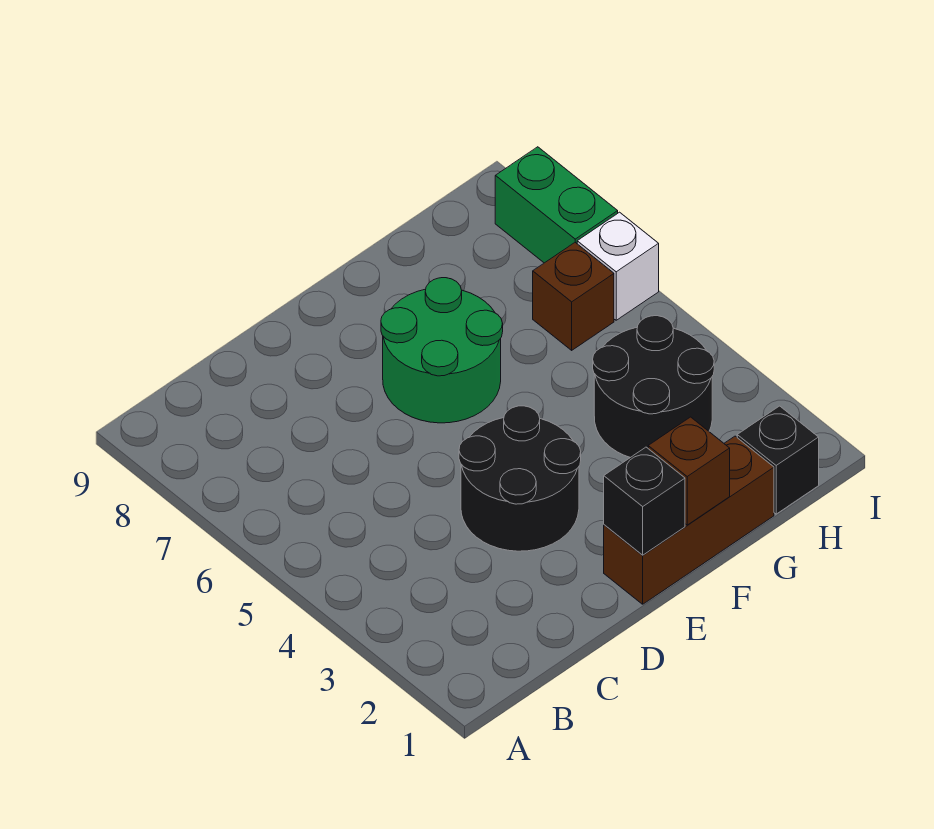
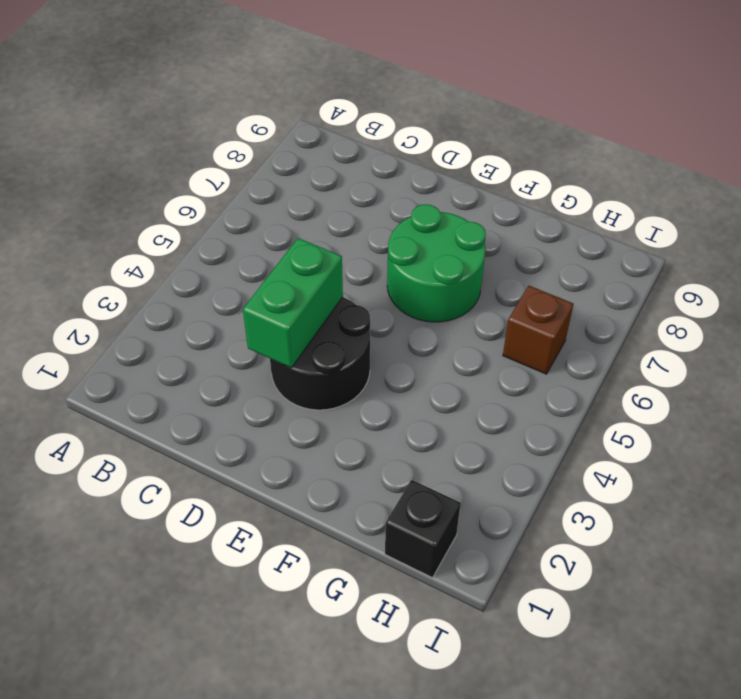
green 1x2 brick [243,238,343,368] -> green 1x2 brick moved to [495,147,618,263]
none -> brown 1x3 brick [604,436,774,604]
none -> black 2x2 round brick [593,316,714,458]

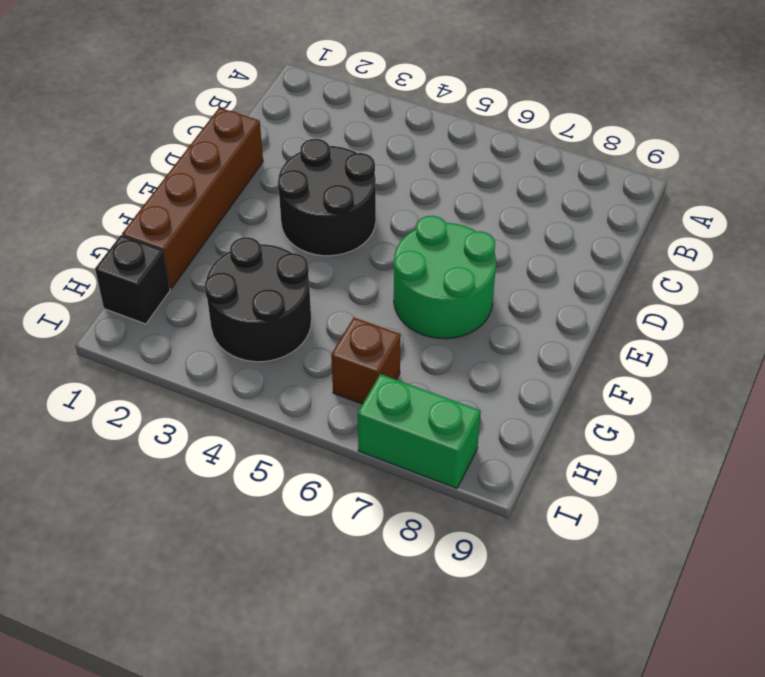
brown 1x4 brick [122,108,263,289] -> brown 1x3 brick [604,436,774,604]
none -> white 1x1 brick [577,212,659,320]
none -> black 1x1 brick [604,447,685,555]

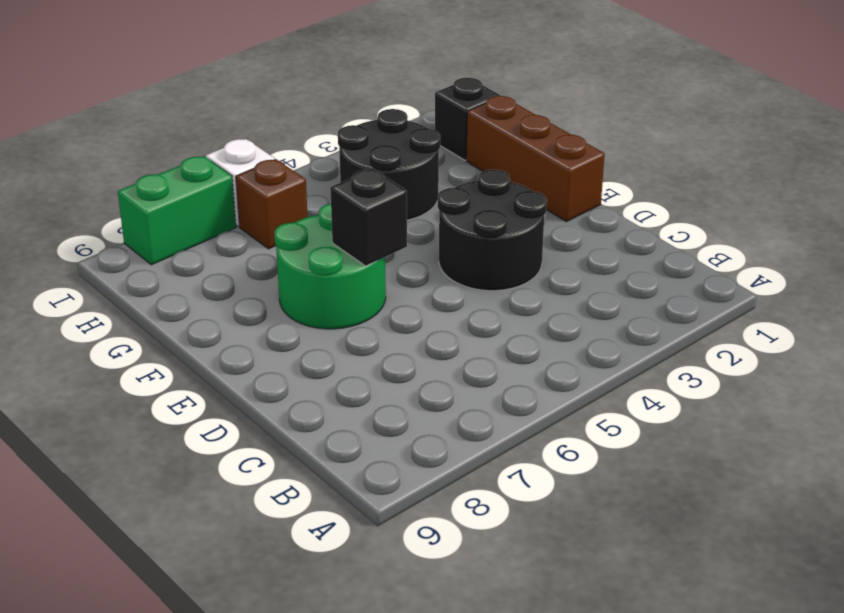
black 1x1 brick [330,169,407,266] -> black 1x1 brick moved to [604,447,685,555]
none -> brown 1x1 brick [648,417,730,525]

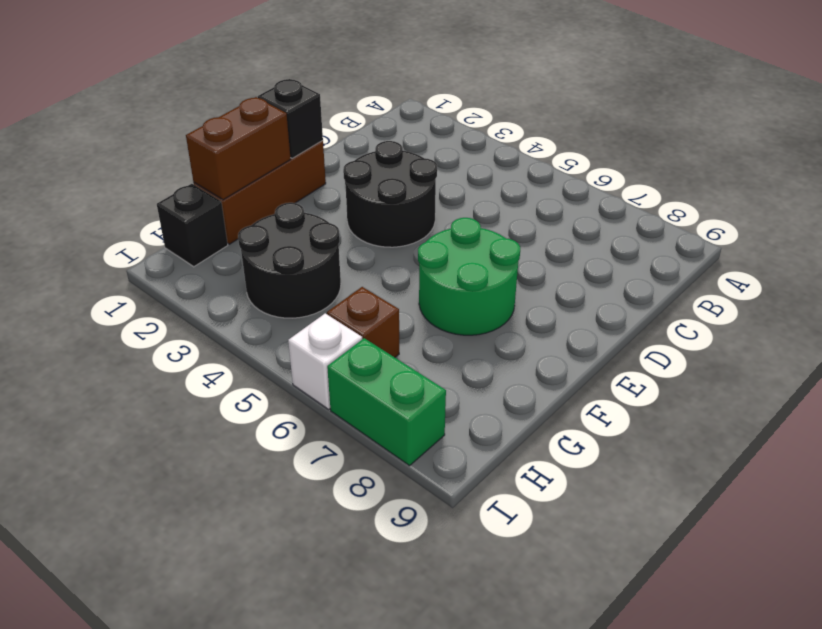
brown 1x2 brick [186,97,291,200] -> brown 1x1 brick [648,417,730,525]

